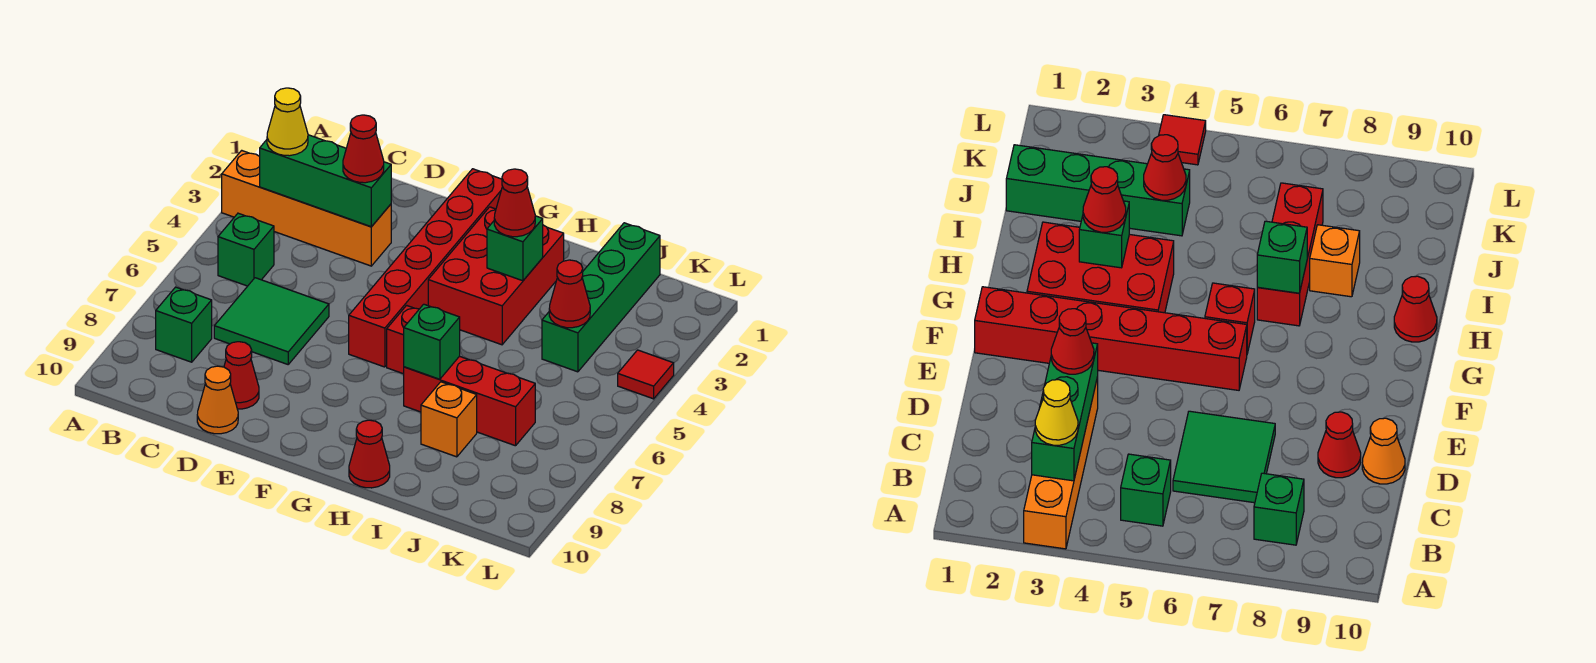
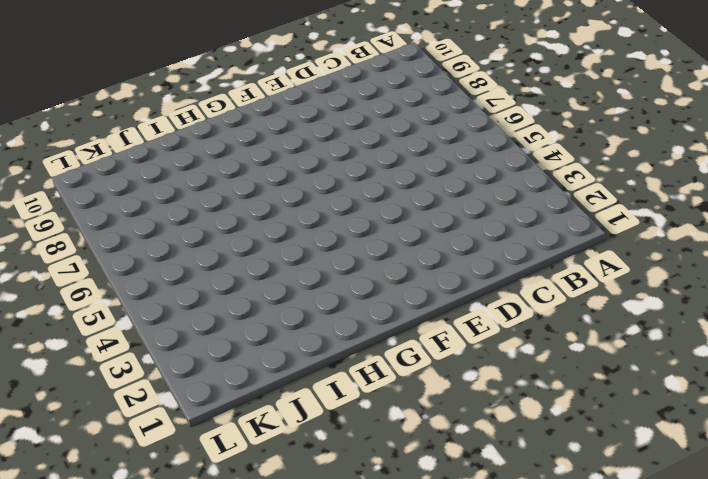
none -> orange 1x4 brick [222,150,391,266]
none -> green 1x1 brick [218,213,274,286]
none -> green 1x1 brick [156,287,212,362]

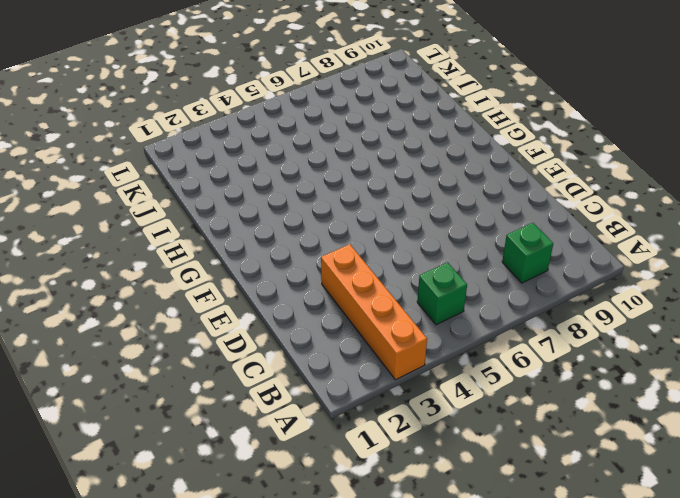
none -> green 2x2 tile [214,278,329,364]
none -> red 1x1 cone [224,342,259,409]
none -> orange 1x1 cone [197,366,238,434]

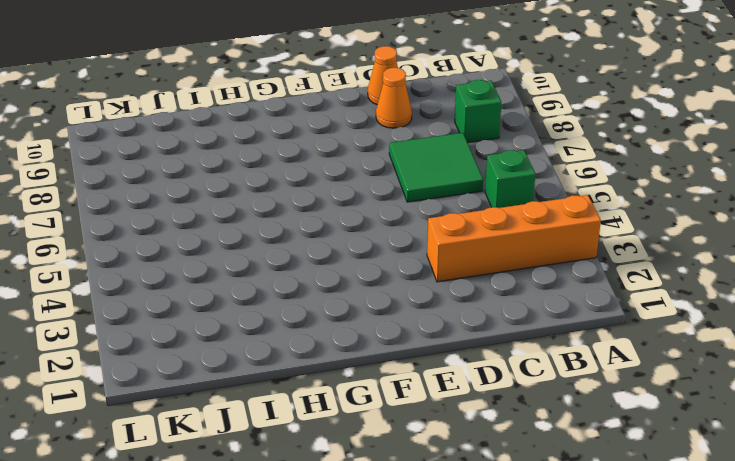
orange 1x1 cone [376,68,412,128] -> red 1x1 cone [224,342,259,409]
none -> red 1x6 brick [349,169,502,367]
none -> red 2x3 brick [428,207,564,345]
none -> red 1x1 brick [387,305,419,374]

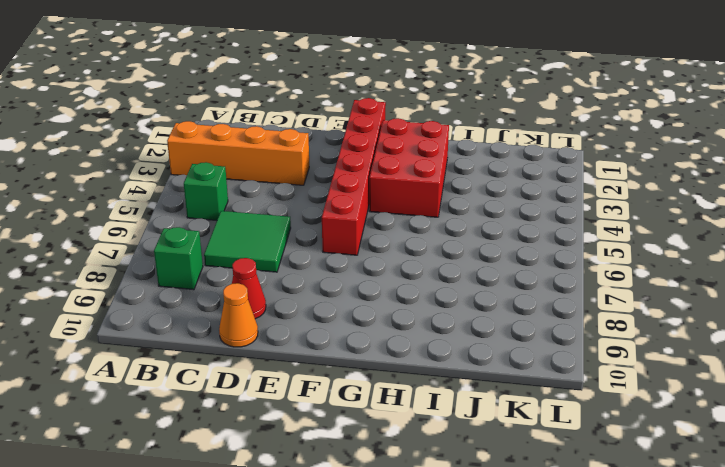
none -> red 1x1 brick [387,305,419,374]
none -> red 1x3 brick [404,356,535,446]
none -> red 1x1 cone [349,420,390,488]

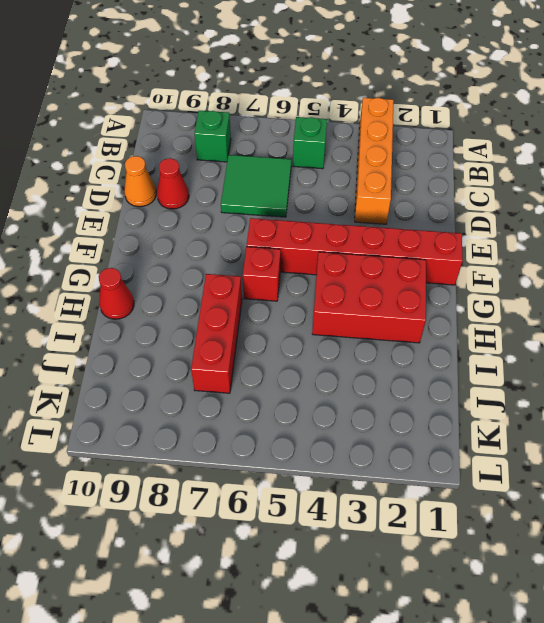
none -> orange 1x1 brick [421,382,477,457]
none -> green 1x4 brick [542,223,660,372]
none -> red 1x1 tile [618,350,674,399]

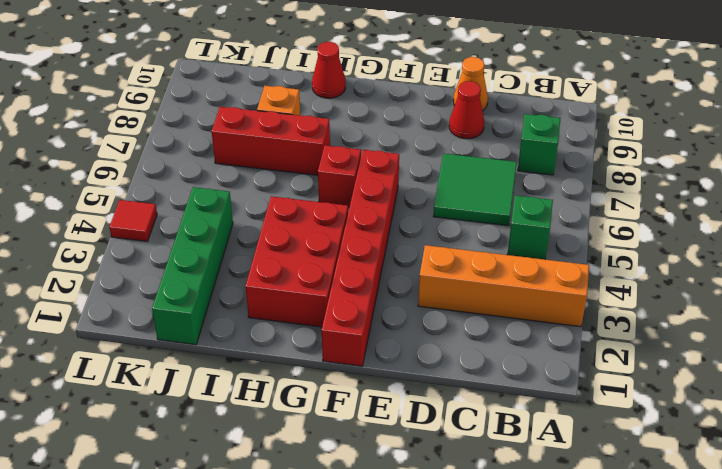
none -> green 1x3 brick [260,135,391,227]
none -> green 1x1 brick [487,216,543,281]
none -> green 1x1 brick [404,304,460,379]

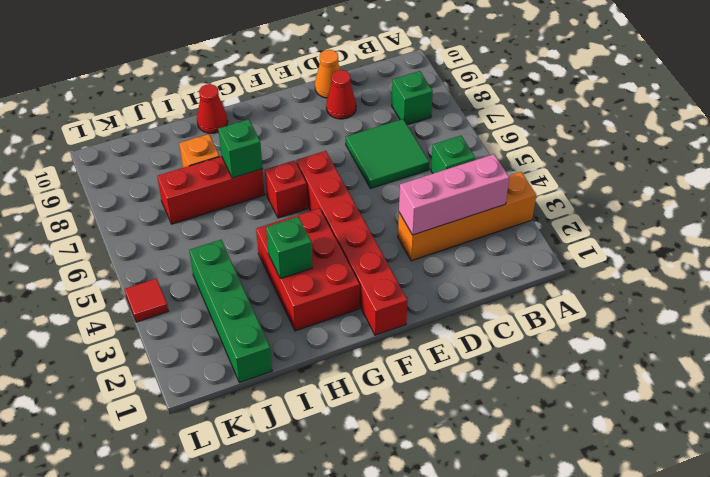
pink 1x3 brick [399,154,509,235] -> green 1x3 brick [260,135,391,227]
none -> red 1x1 cone [549,260,590,328]
none -> yellow 1x1 cone [267,88,308,156]
none -> red 1x1 cone [343,115,384,183]

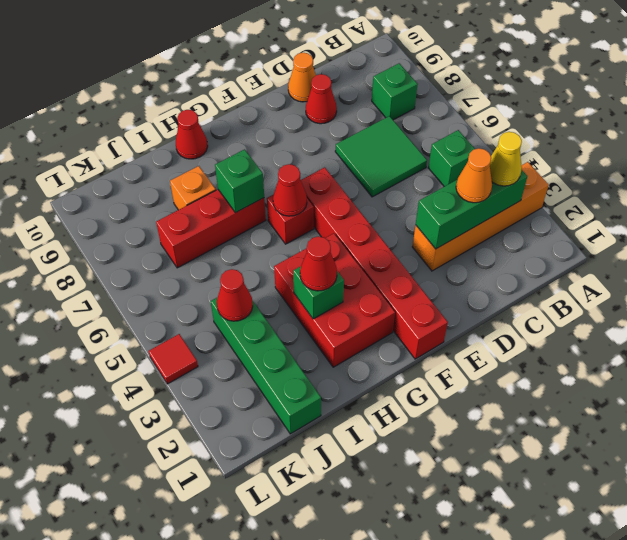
orange 1x1 cone [456,148,492,203] -> none
red 1x1 cone [273,164,307,216] -> red 1x1 cone moved to [343,115,384,183]

